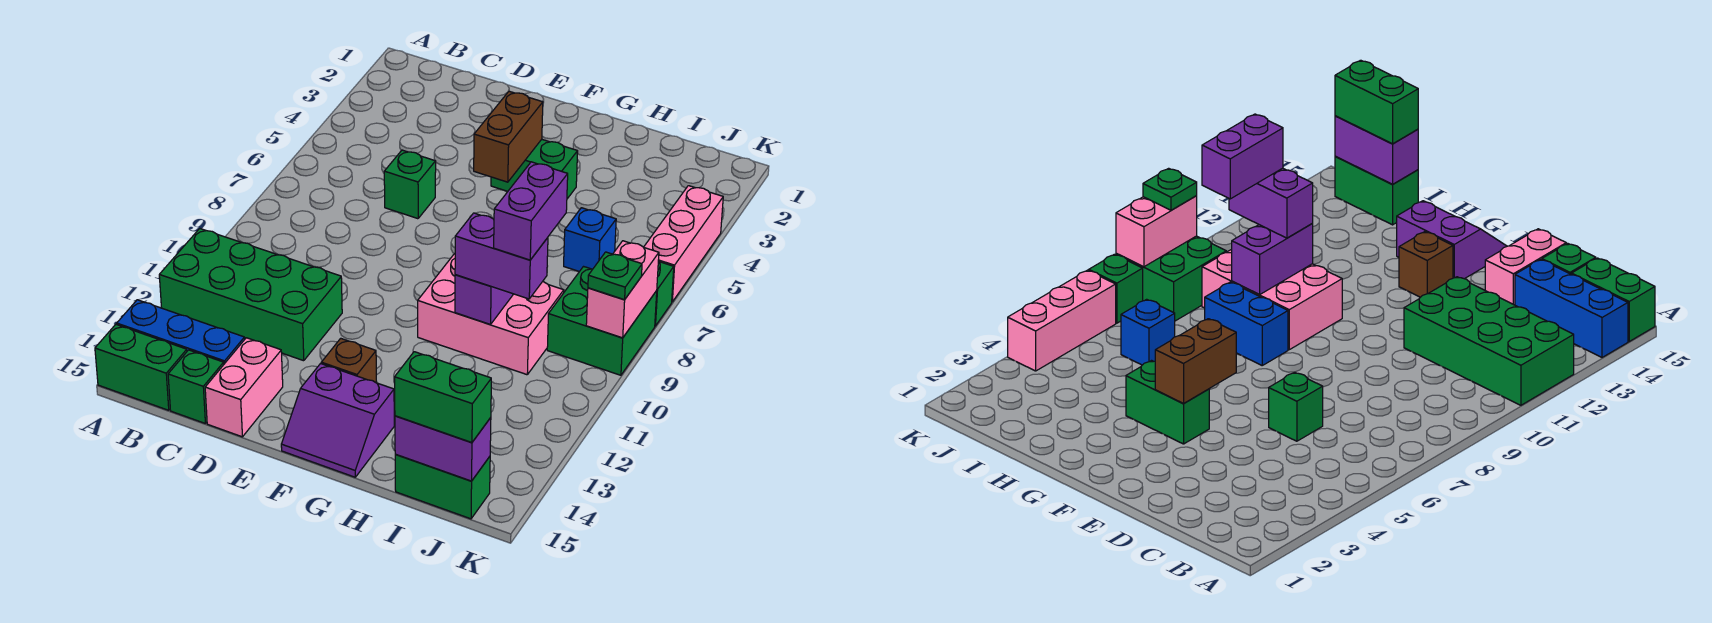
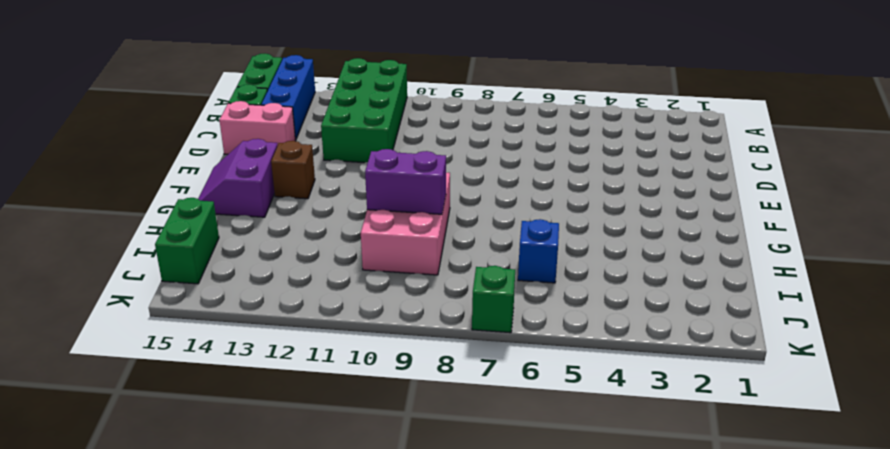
none -> green 1x1 brick [384,150,436,219]
none -> green 1x2 brick [491,139,578,199]
none -> blue 1x2 brick [1205,282,1288,365]

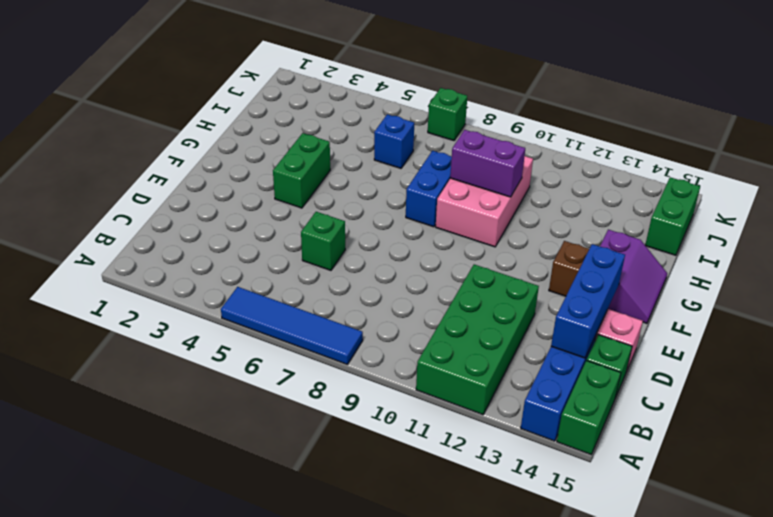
blue 1x4 tile [221,287,363,365] -> none
blue 1x3 brick [551,244,625,358] -> none
none -> green 2x2 brick [547,267,657,375]
none -> pink 1x3 brick [644,186,723,302]
none -> brown 1x2 brick [474,91,543,182]

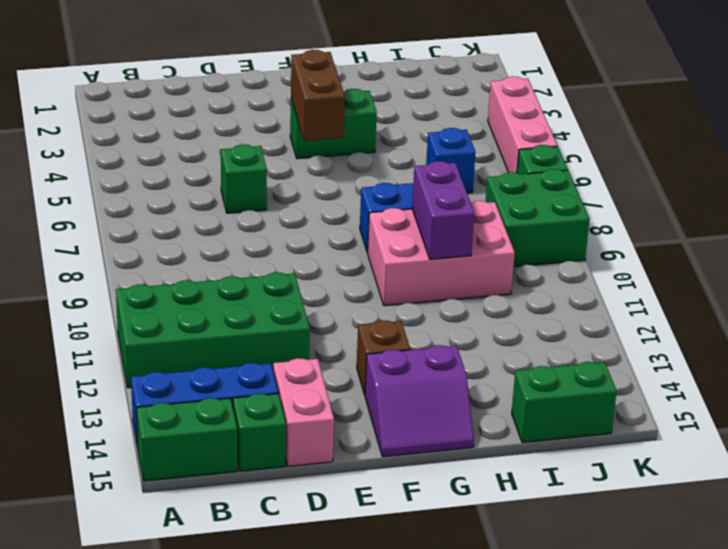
none -> purple 1x2 brick [395,416,491,481]
none -> pink 1x2 brick [586,241,659,338]
none -> purple 1x2 brick [455,213,548,299]

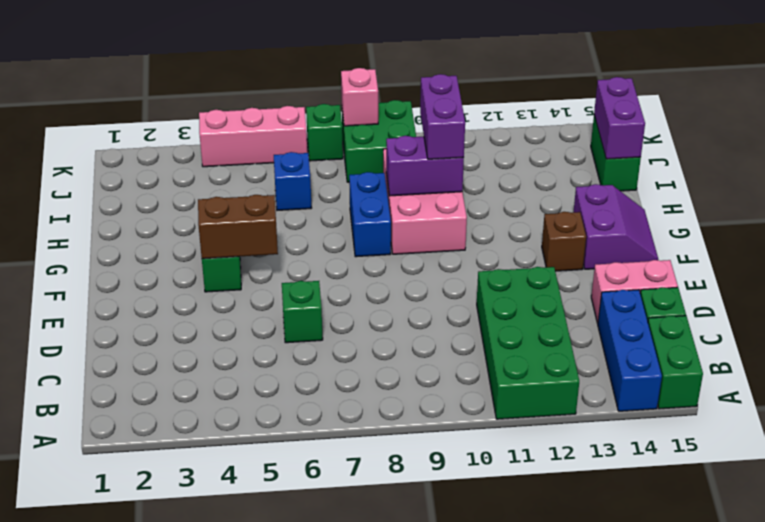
pink 1x1 brick [341,68,378,126] -> pink 1x2 brick [586,241,659,338]
none -> green 1x2 brick [395,352,491,442]
none -> green 1x1 plate [588,252,642,300]
none -> purple 1x2 brick [494,162,568,260]

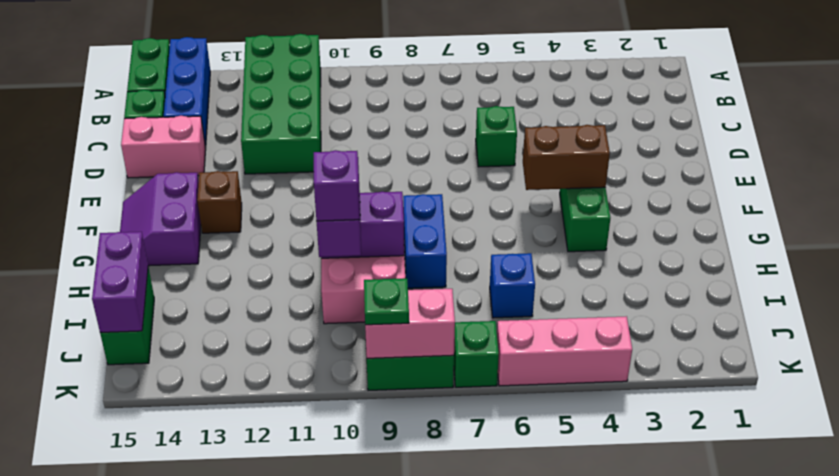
purple 1x1 brick [314,150,360,221] -> purple 1x2 brick [494,162,568,260]
none -> green 1x2 brick [395,352,491,442]

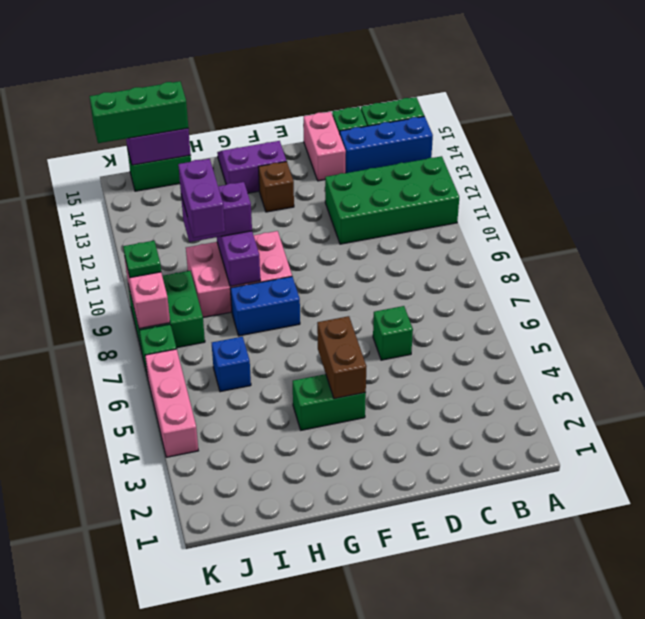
green 1x3 brick [90,81,188,143] -> green 1x2 brick [395,352,491,442]

